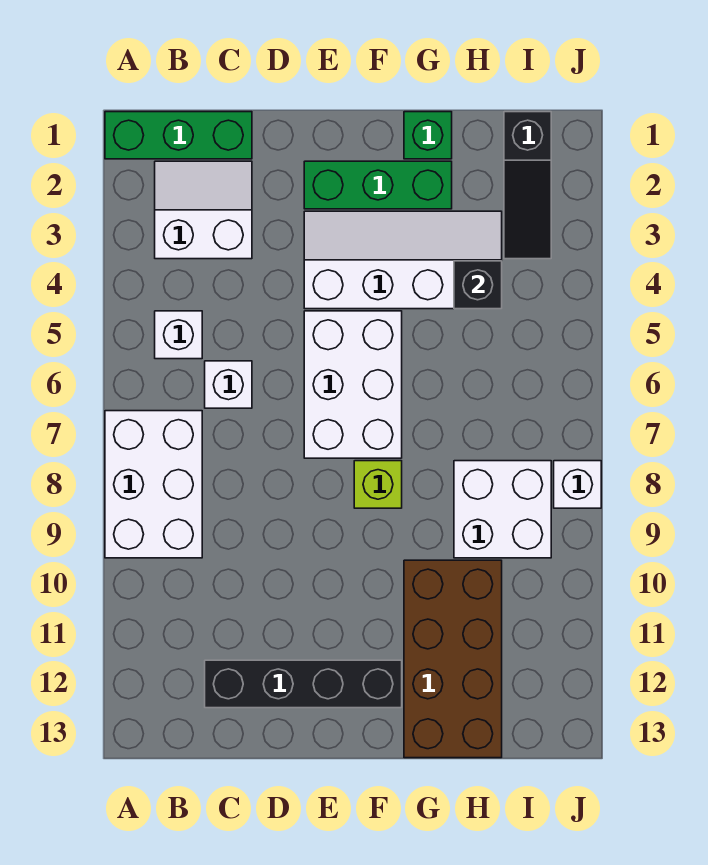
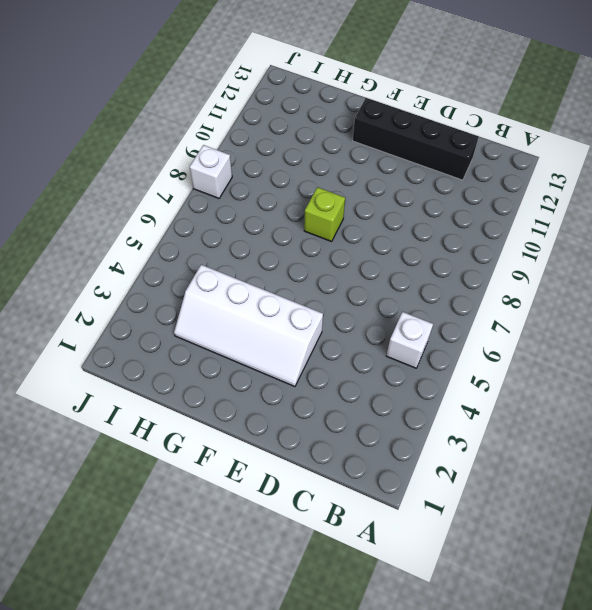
none -> green 1x3 brick [105,112,252,159]
none -> white 2x3 brick [105,411,202,558]
none -> white 2x2 slope [155,161,252,259]

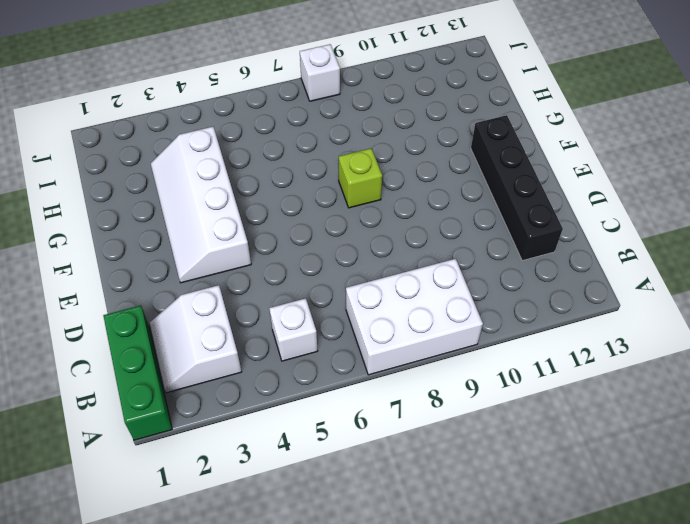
none -> white 1x1 brick [205,361,252,408]
none -> green 1x3 brick [304,161,452,209]
none -> white 2x3 brick [304,311,402,458]

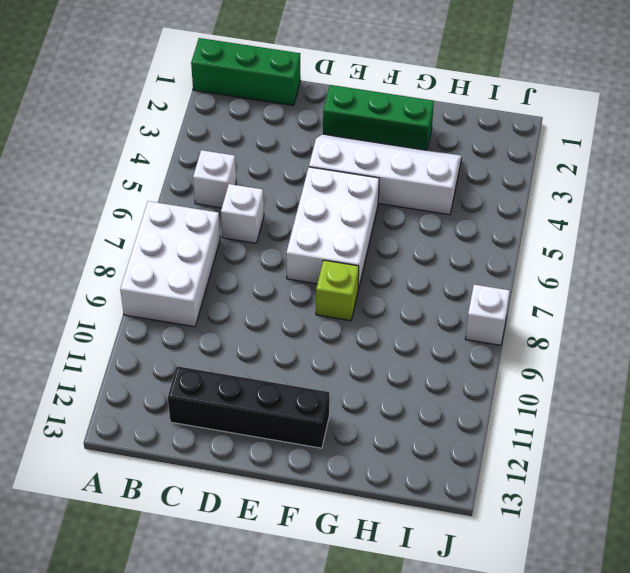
none -> white 2x2 slope [155,161,252,259]
none -> green 1x1 brick [404,112,452,159]
none -> brown 2x4 brick [404,560,502,758]

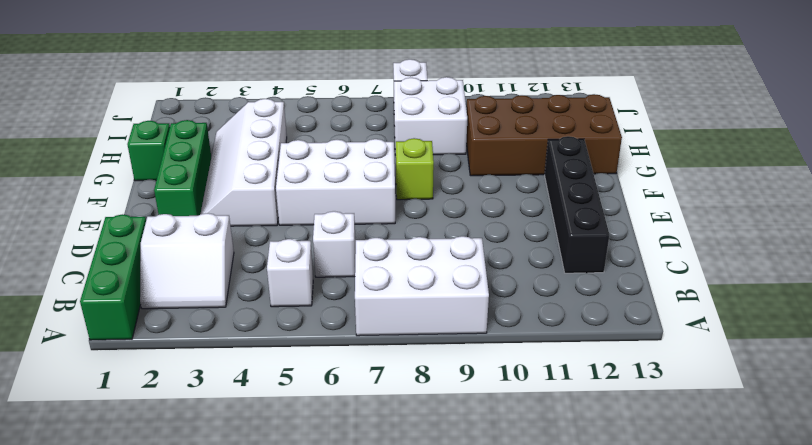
white 2x2 slope [140,213,234,309] -> white 2x2 slope turned to [155,161,252,259]
none -> black 1x3 slope [504,112,551,259]
none -> black 1x1 brick [454,261,502,309]

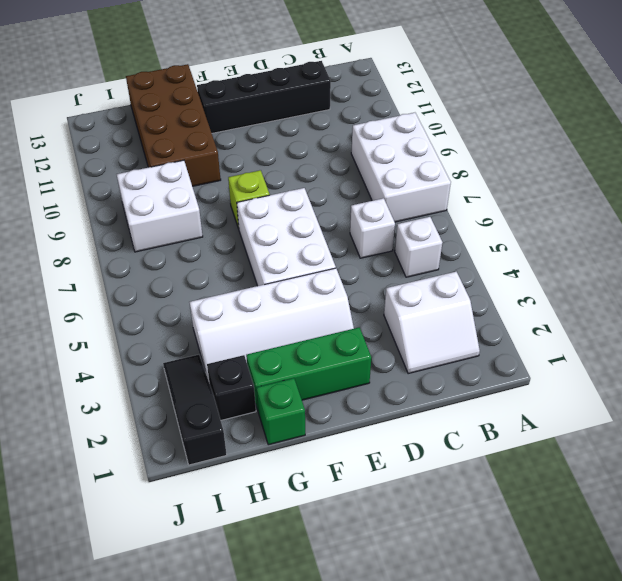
black 1x1 brick [207,355,256,420] -> black 1x1 brick moved to [454,261,502,309]
none -> green 1x3 brick [105,112,252,159]
none -> white 1x1 brick [554,461,601,508]

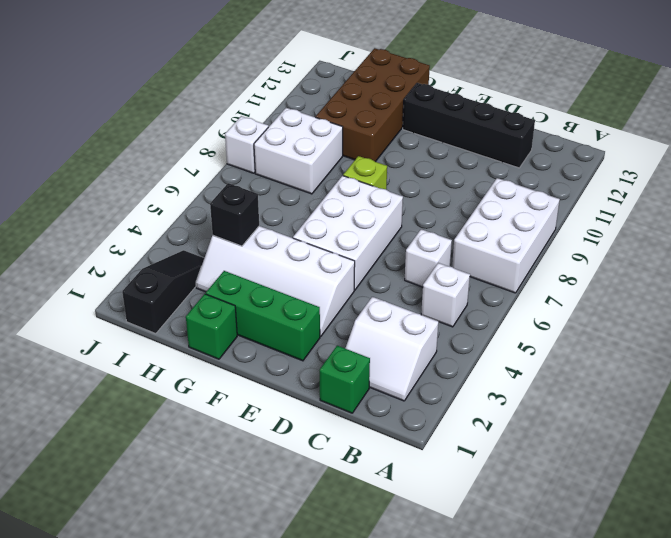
green 1x1 brick [320,346,370,413] -> green 1x3 brick [105,112,252,159]

